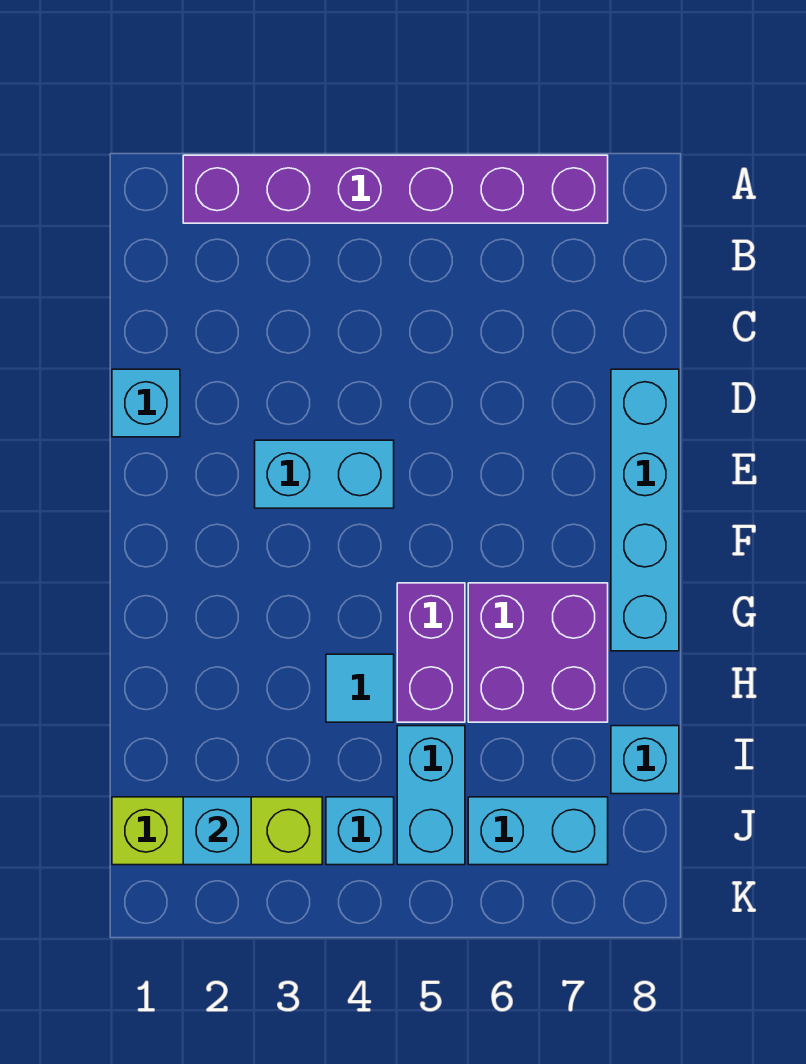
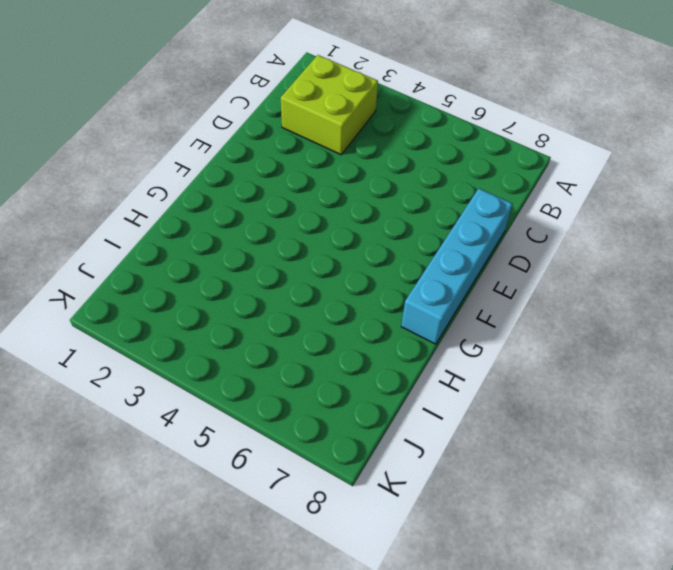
lime 2x2 brick [281,55,378,155] -> none
none -> purple 1x6 brick [183,155,608,223]
none -> cyan 1x1 brick [112,369,180,437]
none -> cyan 1x2 brick [255,440,394,508]

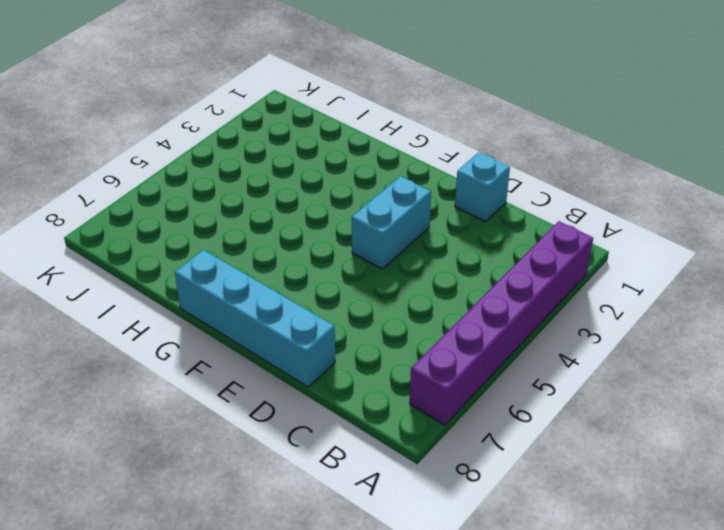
none -> purple 1x2 brick [397,583,465,722]
none -> purple 2x2 brick [468,583,608,722]
none -> cyan 1x1 tile [326,654,394,722]

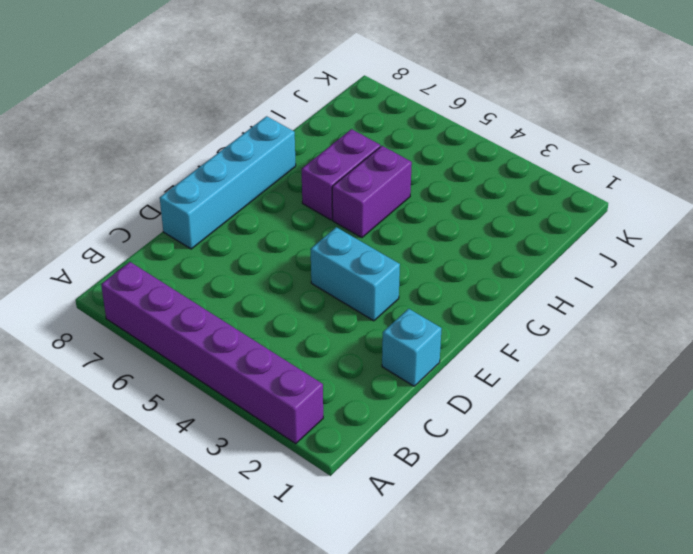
purple 1x2 brick [302,129,380,220] -> purple 2x2 brick [468,583,608,722]
none -> cyan 1x1 tile [326,654,394,722]
none -> cyan 1x2 brick [397,726,465,865]
none -> cyan 1x1 brick [611,726,679,794]

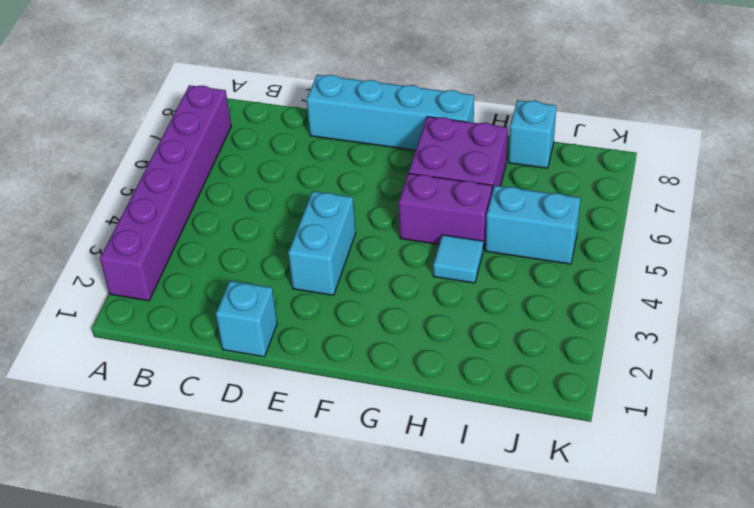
none -> lime 1x3 brick [112,797,322,865]
none -> cyan 1x1 brick [326,797,394,865]
none -> cyan 1x2 brick [468,797,608,865]

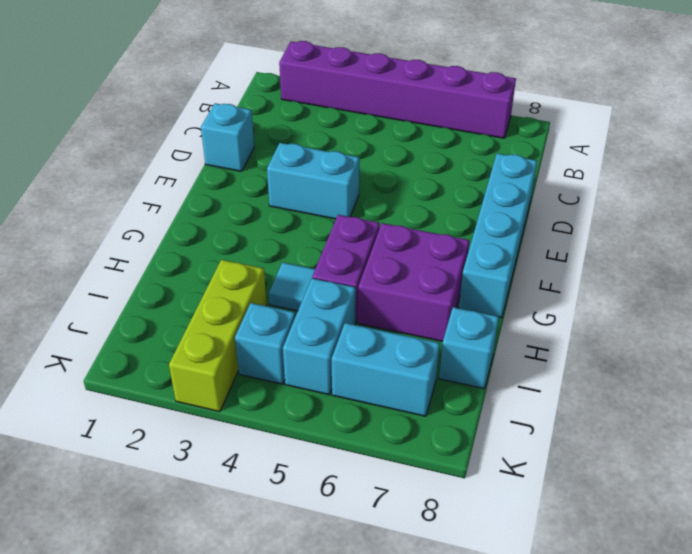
lime 1x3 brick [169,260,267,412] -> lime 1x3 brick turned to [112,797,322,865]
none -> cyan 1x1 brick [183,797,251,865]

